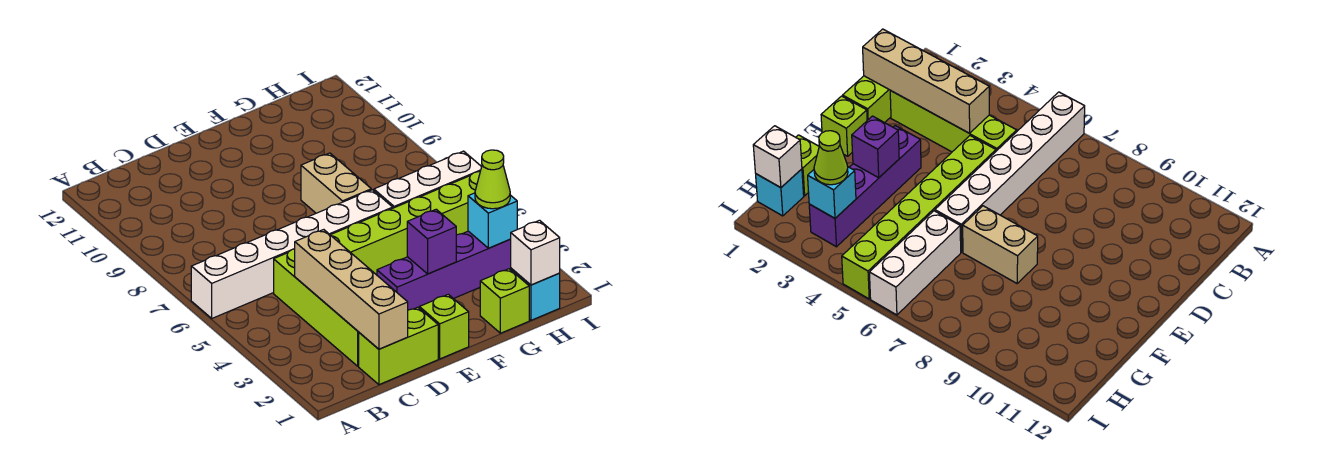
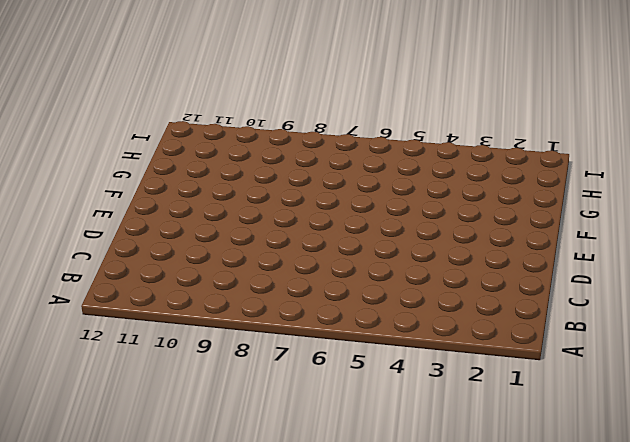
none -> white 1x6 brick [191,190,393,318]
none -> lime 1x2 brick [359,307,438,385]
none -> lime 1x4 brick [274,249,359,366]

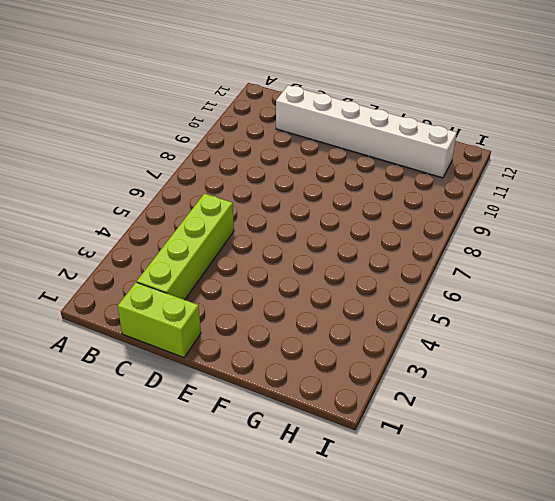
white 1x6 brick [276,85,457,178] -> white 1x6 brick moved to [191,190,393,318]
none -> lime 1x6 brick [331,171,480,275]
none -> lime 1x1 brick [419,294,469,359]
none -> purple 1x4 brick [377,231,511,310]

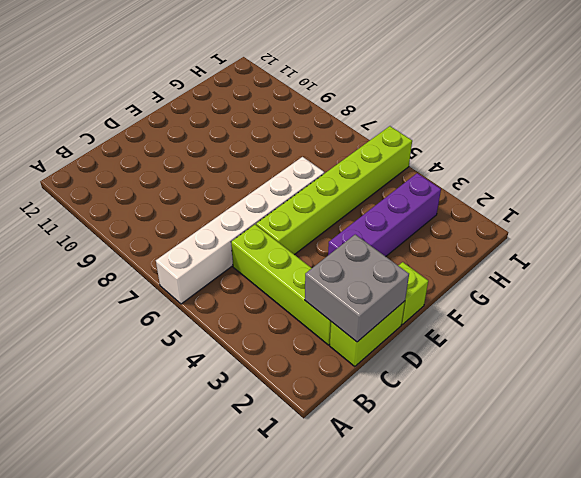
grey 2x2 brick [305,235,409,342] -> tan 1x4 brick [295,230,408,349]
none -> tan 1x2 brick [301,153,371,213]
none -> lime 1x1 brick [480,269,529,333]
none -> white 1x3 brick [374,151,481,208]

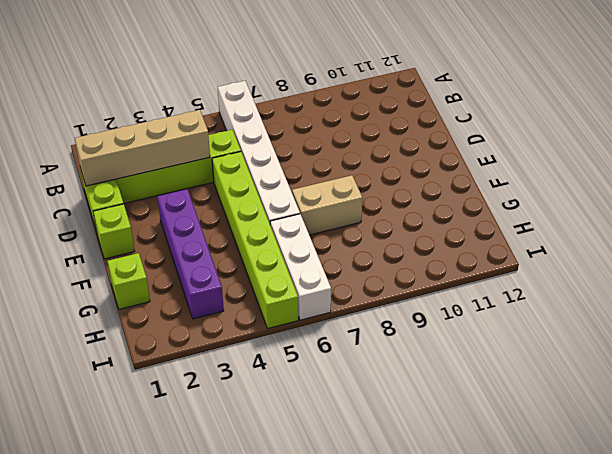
none -> cyan 1x1 brick [511,268,560,320]
none -> purple 1x1 brick [407,209,456,274]
none -> white 1x1 brick [511,220,560,285]

